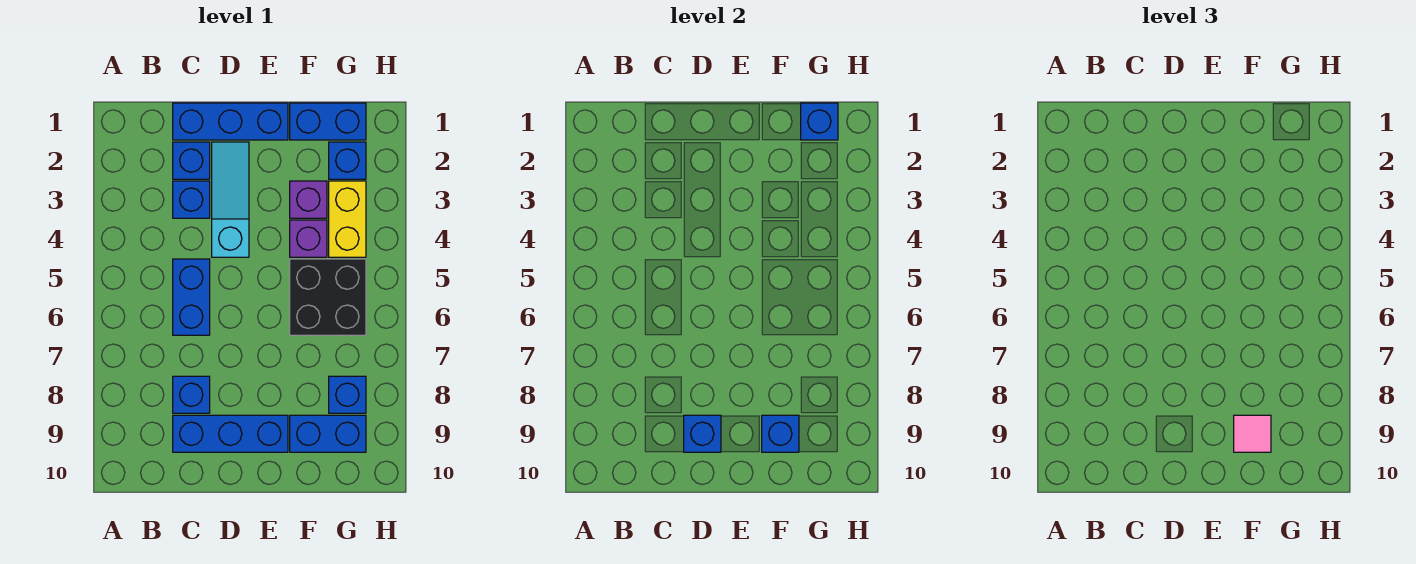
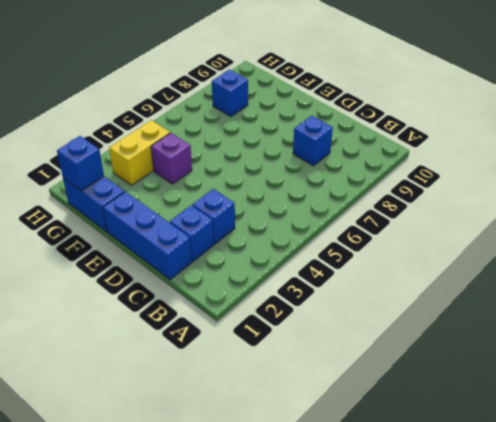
none -> blue 1x2 brick [173,259,210,335]
none -> blue 1x3 brick [173,415,288,452]
none -> cyan 1x3 slope [212,142,249,257]

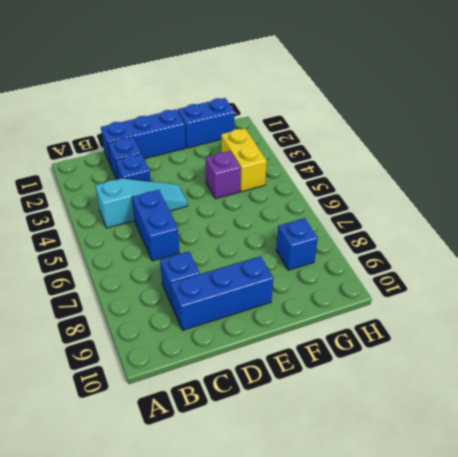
cyan 1x3 slope [95,178,188,228] -> cyan 1x3 slope turned to [212,142,249,257]
none -> purple 1x1 brick [290,181,327,218]
none -> black 2x2 brick [290,259,366,335]
none -> blue 1x2 brick [290,415,366,452]

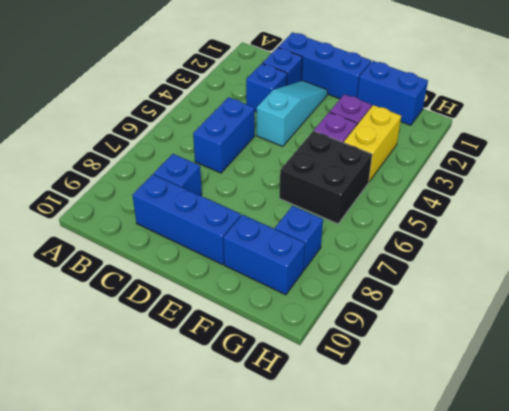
none -> blue 1x1 brick [329,142,366,179]
none -> blue 1x1 brick [684,415,721,452]
none -> blue 1x1 brick [762,415,799,452]

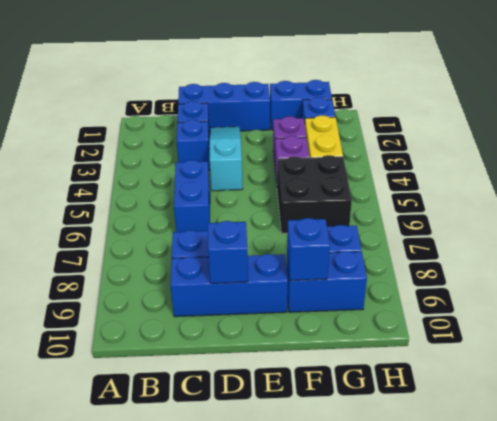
none -> blue 1x1 brick [801,103,838,140]
none -> pink 1x1 tile [1234,415,1271,452]

